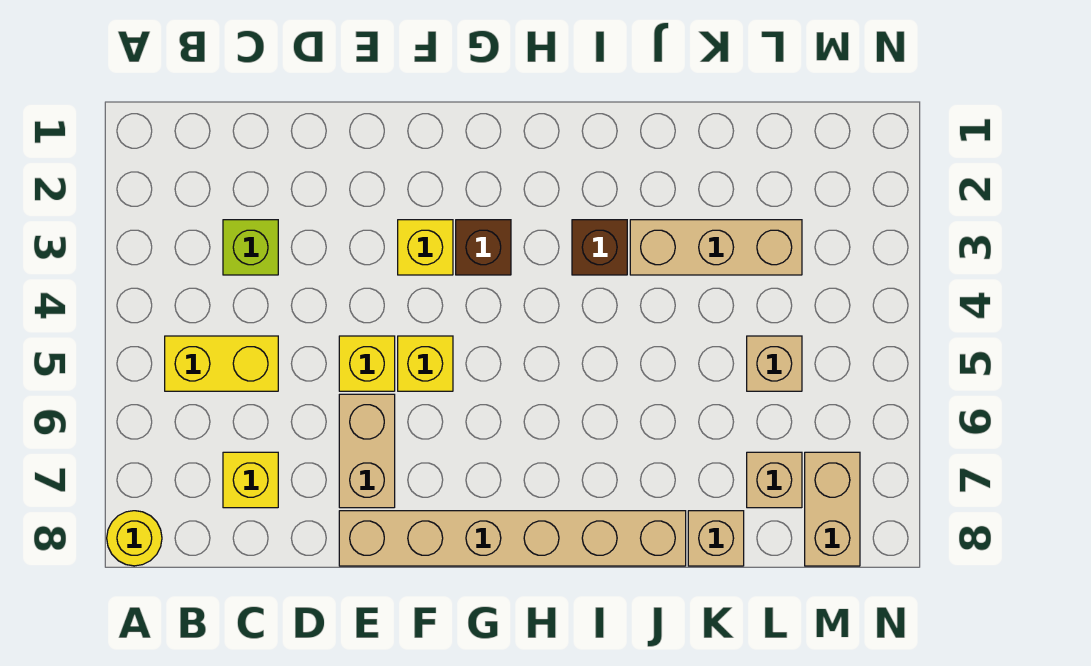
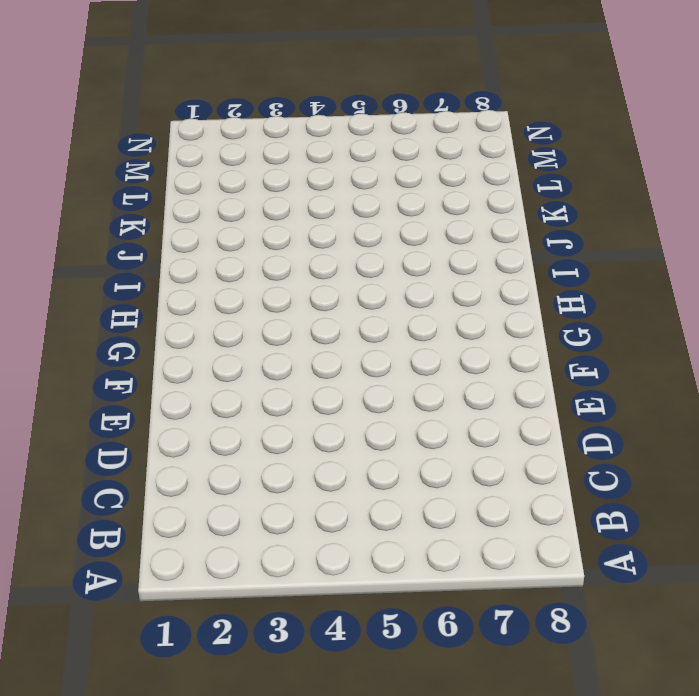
none -> yellow 1x1 round brick [107,511,162,566]
none -> yellow 1x2 brick [165,336,278,391]
none -> lime 1x1 brick [223,220,278,275]

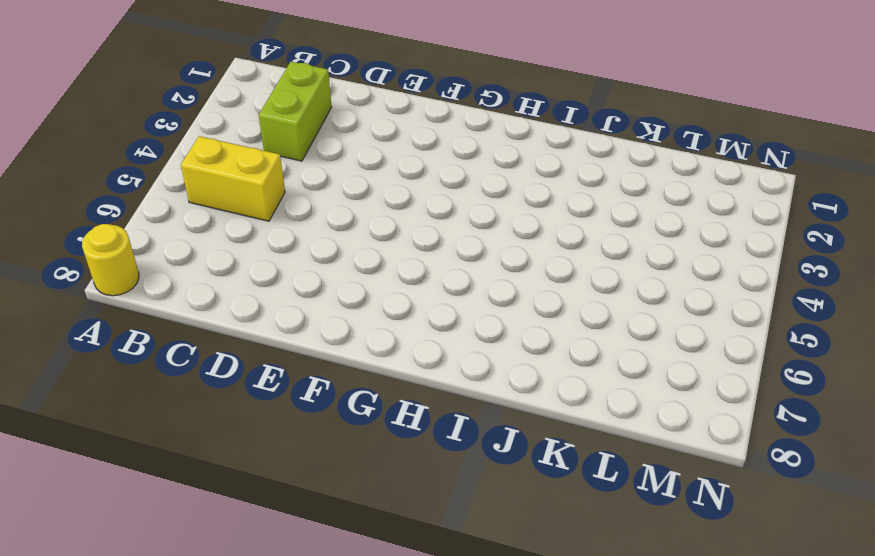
lime 1x2 brick [259,62,332,161] -> lime 1x1 brick [223,220,278,275]
none -> yellow 1x1 brick [223,452,278,508]
none -> yellow 1x1 brick [339,336,395,391]
none -> tan 1x2 brick [339,394,395,508]

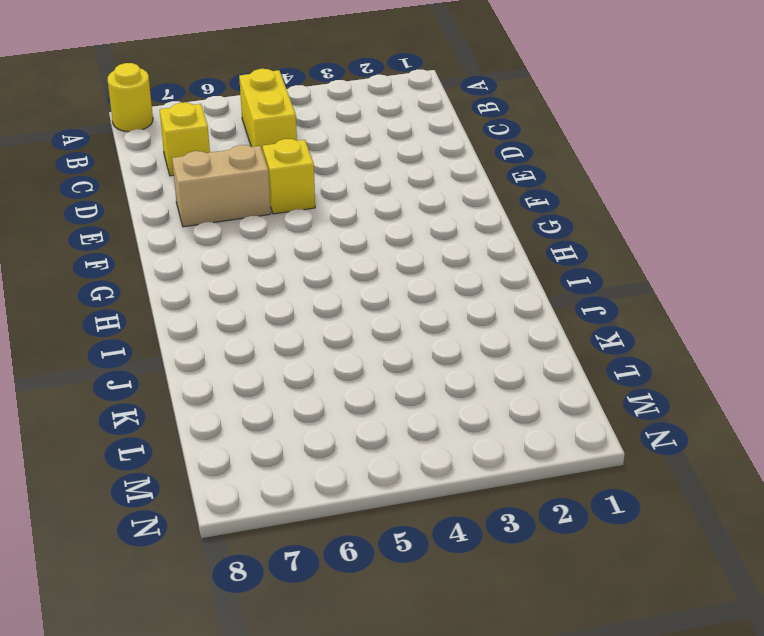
none -> lime 1x1 brick [223,220,278,275]
none -> tan 1x6 brick [339,511,686,566]
none -> yellow 1x1 brick [398,220,453,275]

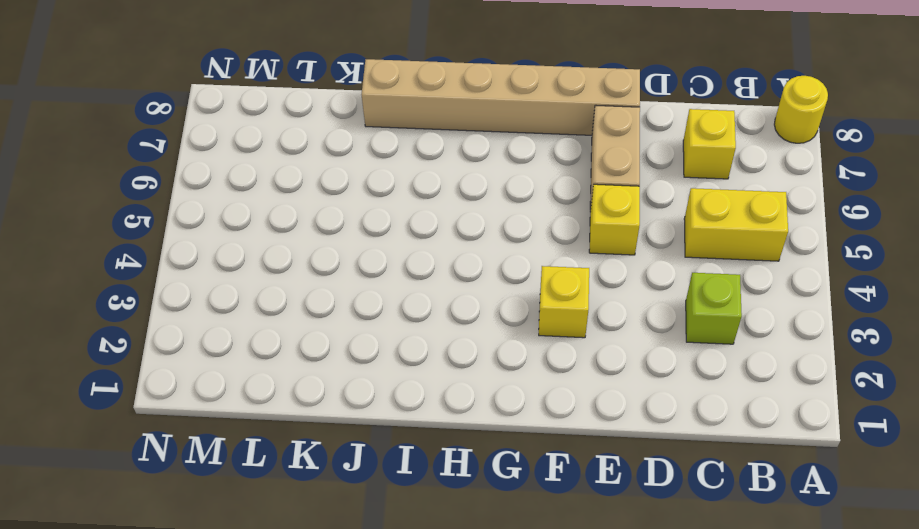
none -> yellow 1x1 brick [398,336,453,391]
none -> brown 1x1 brick [456,220,511,275]
none -> brown 1x1 brick [572,220,627,275]

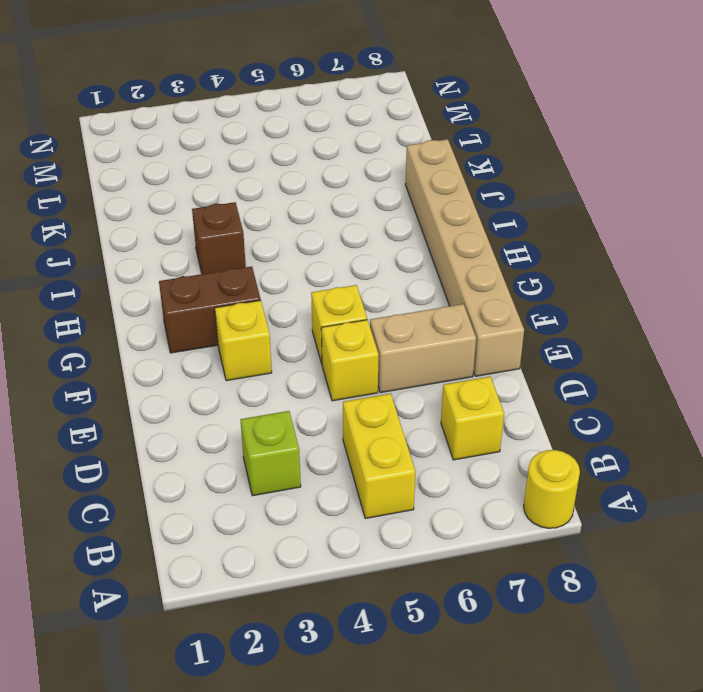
brown 1x2 brick [159,266,261,353] -> brown 1x1 brick [456,220,511,275]
none -> tan 1x3 brick [630,220,802,275]
none -> tan 1x1 brick [688,511,744,566]
none -> tan 1x1 brick [747,336,802,391]

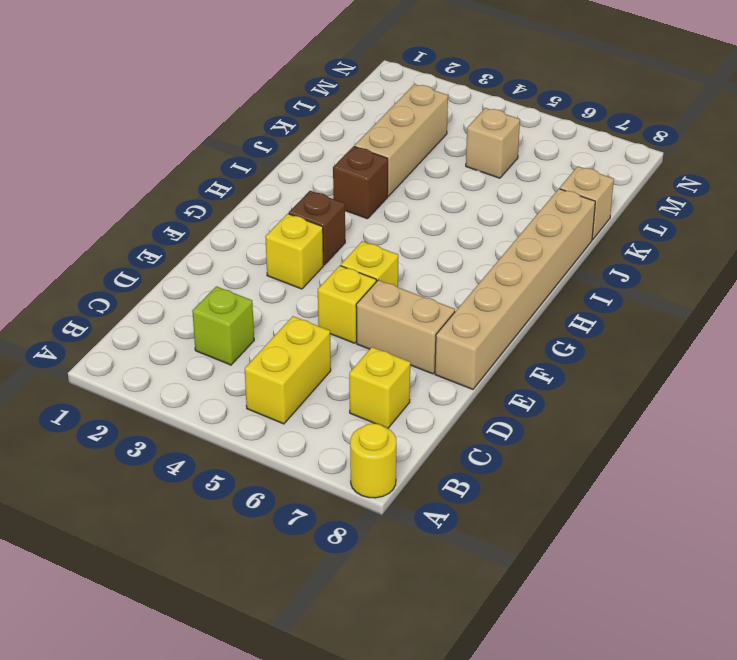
none -> tan 1x1 brick [747,452,802,508]
none -> tan 1x2 brick [805,452,860,566]

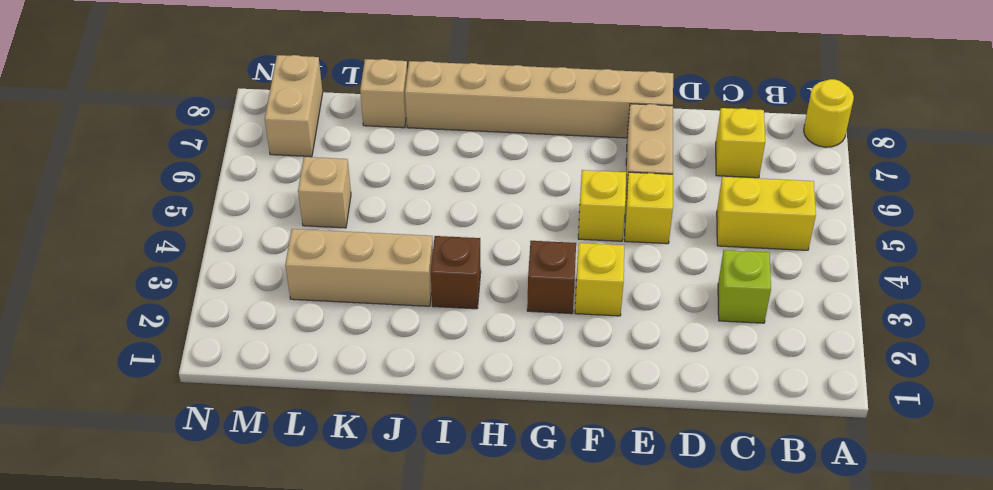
none -> tan 1x1 brick [747,452,802,508]

